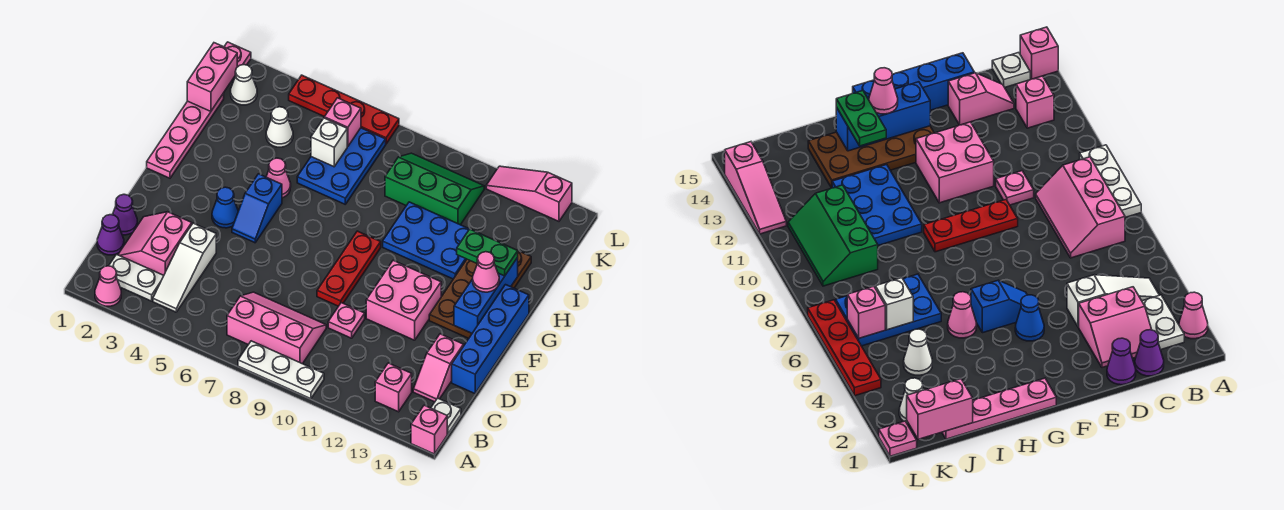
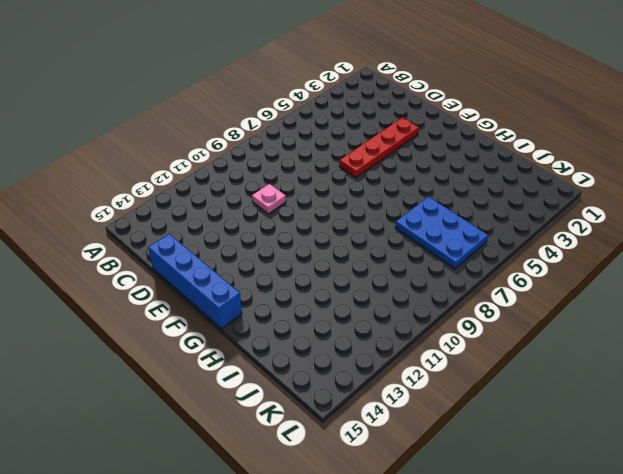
red 1x4 plate [339,117,419,178] -> red 1x4 plate moved to [289,75,399,144]
none -> pink 1x1 cone [95,266,121,306]
none -> white 1x3 plate [238,341,324,399]
none -> pink 1x1 brick [411,405,447,454]
none -> white 1x2 plate [109,254,164,301]

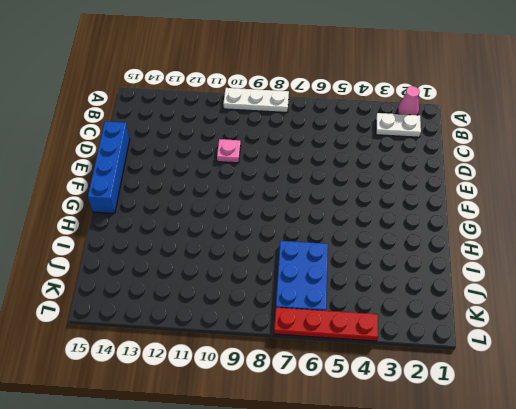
none -> pink 1x1 brick [411,405,447,454]
none -> white 1x3 slope [153,223,216,312]
none -> pink 2x3 slope [227,292,326,364]
none -> pink 1x1 brick [375,363,412,412]

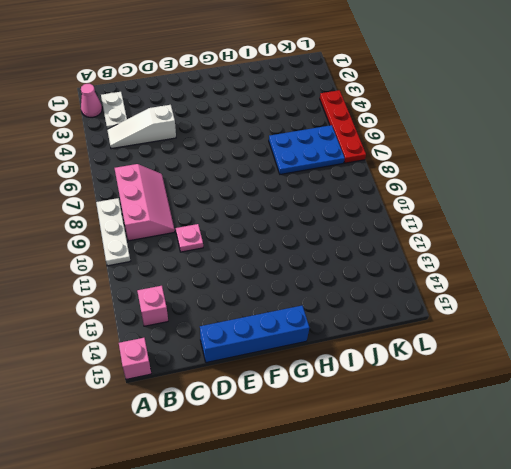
none -> white 1x1 plate [431,398,461,434]
none -> purple 1x1 cone [97,215,124,255]
none -> pink 2x2 slope [118,212,192,275]
none -> pink 1x2 slope [413,334,463,402]

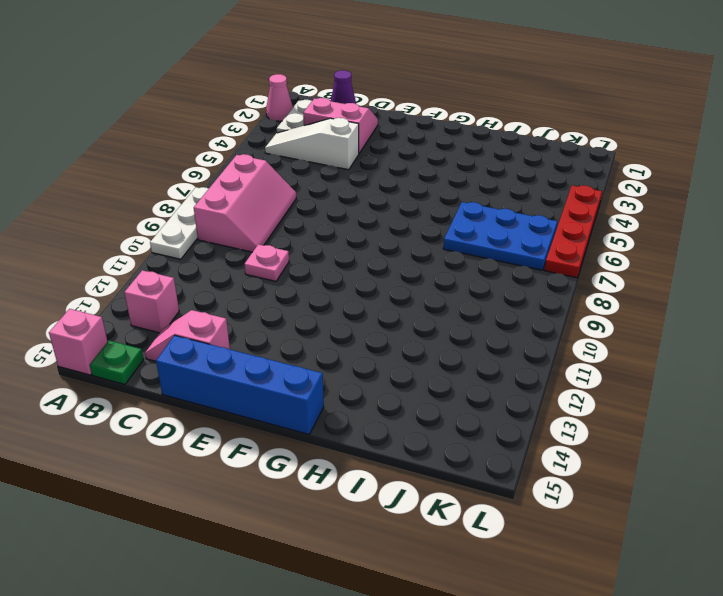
green 1x1 plate [90,341,143,384] -> white 1x1 plate [431,398,461,434]
none -> purple 1x1 cone [113,194,137,235]
none -> red 1x3 plate [317,231,381,306]
none -> pink 2x2 brick [366,260,441,340]
none -> blue 1x1 cone [212,187,238,228]

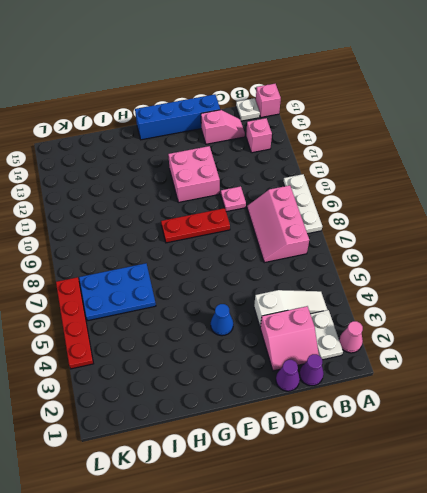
none -> blue 1x2 slope [232,174,282,243]
none -> brown 2x4 plate [429,251,531,338]
none -> pink 1x4 plate [147,93,224,178]
none -> pink 1x1 cone [266,158,291,198]

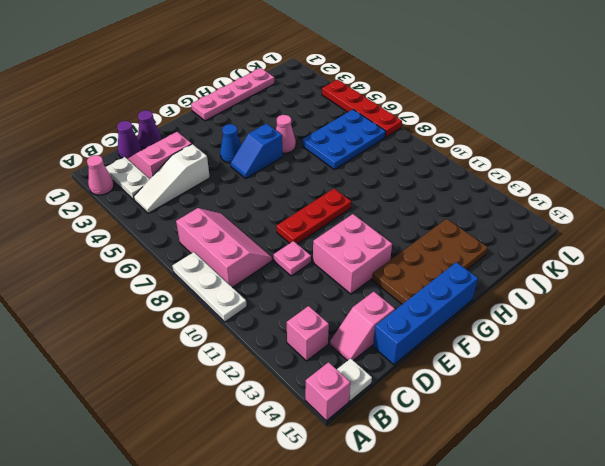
none -> blue 2x3 plate [383,202,469,279]
none -> white 1x1 cone [266,107,293,147]
none -> green 2x3 slope [385,153,484,225]
none -> white 1x1 cone [231,65,257,105]

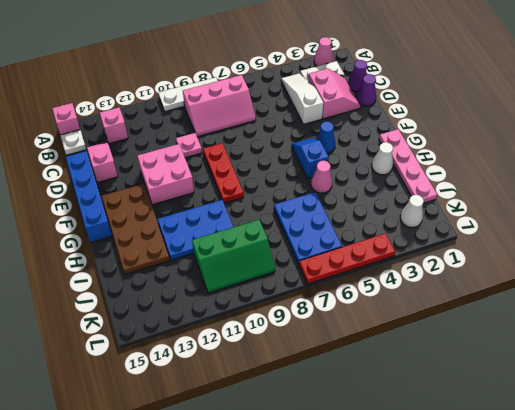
white 1x1 cone [372,142,393,175] -> white 1x1 cone moved to [266,107,293,147]
none -> pink 1x1 plate [224,42,251,67]
none -> pink 1x3 slope [486,166,572,221]
none -> blue 1x3 brick [454,258,518,333]
none -> pink 1x2 brick [187,43,237,111]

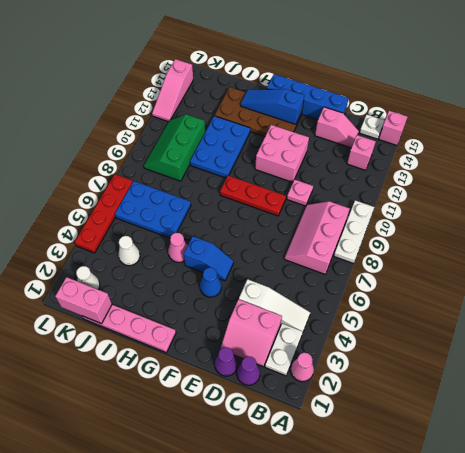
blue 1x3 slope [241,89,304,124] -> blue 1x3 brick [454,258,518,333]
none -> pink 1x1 plate [224,42,251,67]
none -> white 1x1 brick [311,118,347,167]
none -> pink 1x1 brick [324,98,361,147]
none -> pink 1x1 cone [473,252,499,292]

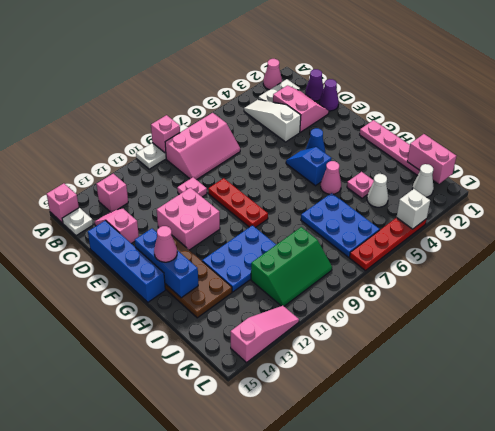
pink 1x1 brick [151,115,180,153] -> pink 1x1 brick moved to [324,98,361,147]
pink 1x1 plate [347,172,374,198] -> pink 1x1 plate moved to [224,42,251,67]
white 1x1 brick [397,189,430,229] -> white 1x1 brick moved to [311,118,347,167]
none -> green 1x2 plate [457,229,518,276]

